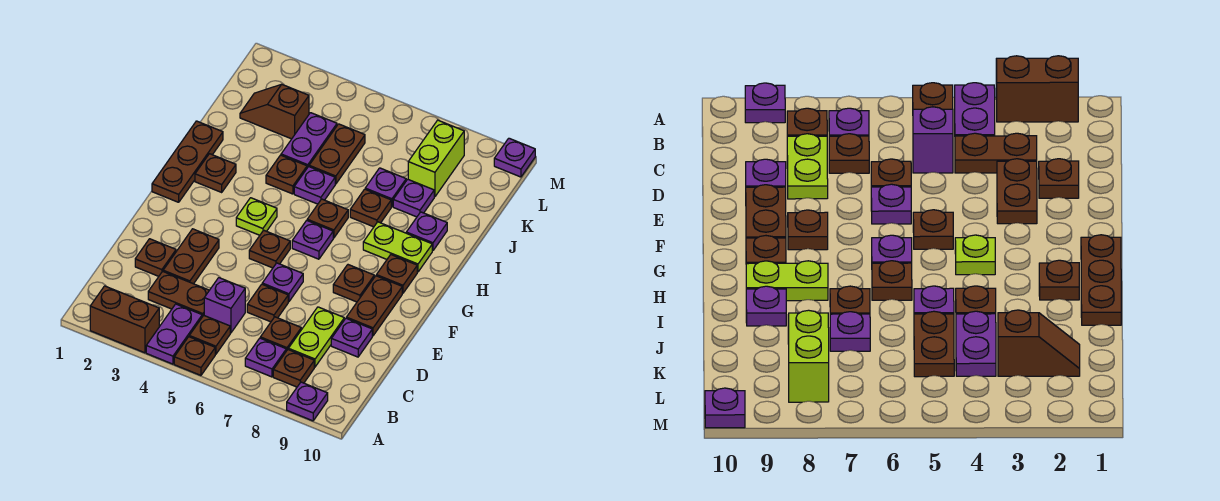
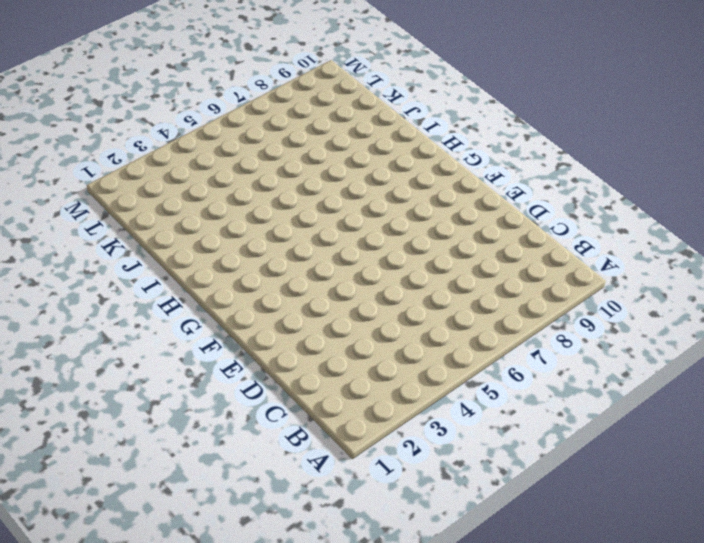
none -> brown 1x2 brick [90,286,159,353]
none -> purple 1x2 plate [146,304,202,364]
none -> brown 1x1 plate [174,337,215,375]
none -> purple 1x1 plate [287,382,328,421]

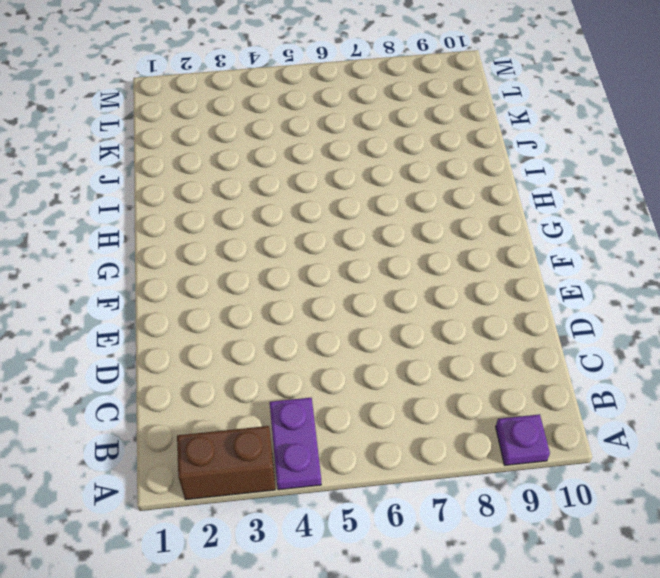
none -> brown 1x1 plate [174,337,215,375]
none -> brown 1x1 plate [189,316,230,354]
none -> purple 1x1 plate [245,338,286,377]
none -> brown 1x1 plate [273,350,314,387]

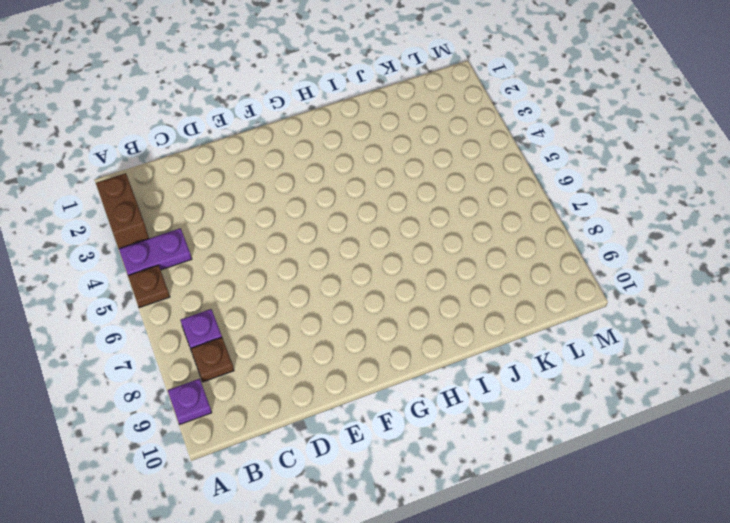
none -> brown 1x1 plate [189,316,230,354]
none -> brown 1x2 plate [148,271,209,317]
none -> purple 1x1 brick [204,278,245,333]
none -> brown 1x1 plate [260,317,301,351]

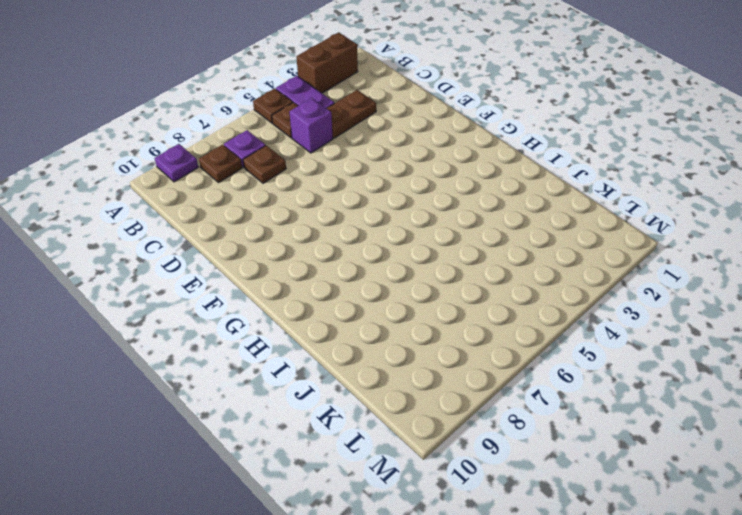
none -> lime 1x2 plate [288,307,344,367]
none -> brown 1x1 plate [135,239,176,276]
none -> brown 1x2 plate [163,229,219,284]
none -> brown 1x1 plate [247,284,288,322]

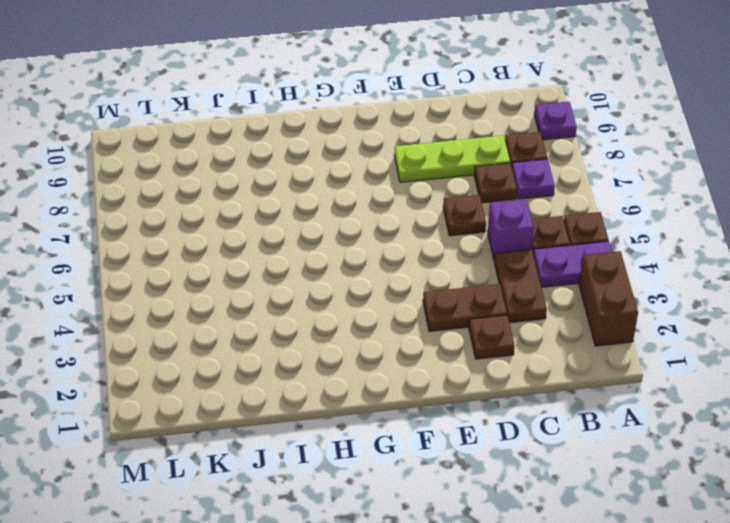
lime 1x3 plate [394,135,510,182] -> lime 1x2 plate [288,307,344,367]
none -> purple 1x1 plate [331,318,372,357]
none -> purple 1x1 plate [262,263,303,302]
none -> brown 1x2 plate [346,276,402,336]
none -> brown 1x1 plate [249,230,290,268]

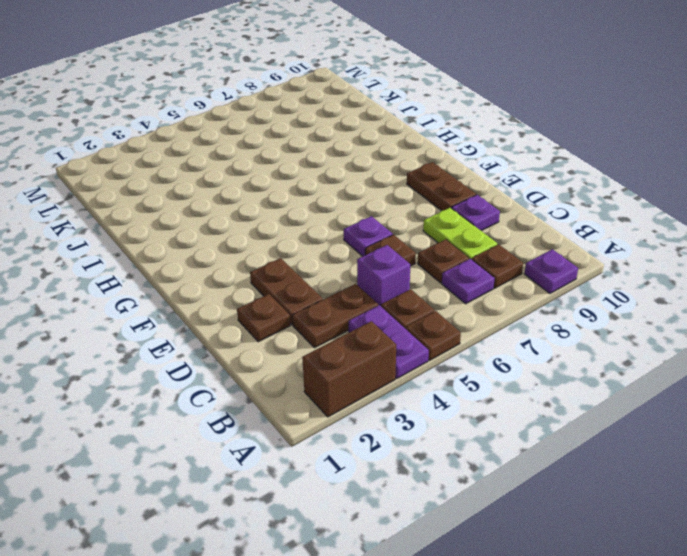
none -> brown 1x1 plate [249,230,290,268]
none -> brown 1x1 plate [333,265,374,302]
none -> brown 1x3 plate [152,121,223,202]
none -> lime 1x1 plate [236,198,277,235]

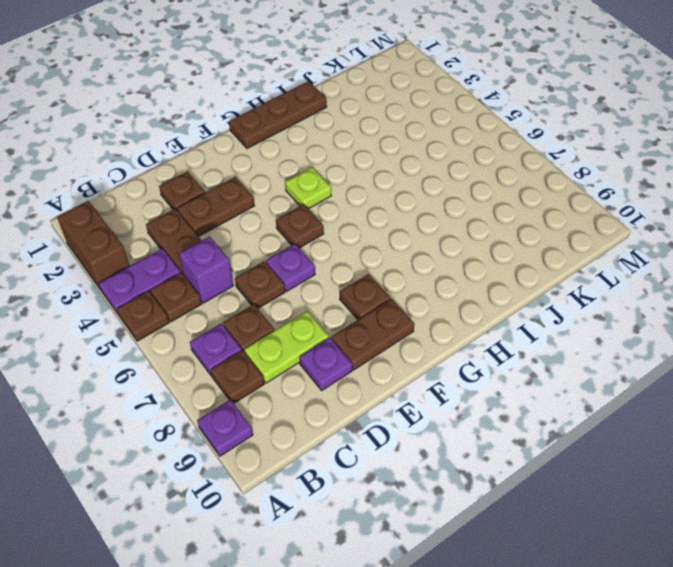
none -> purple 1x1 plate [292,220,333,259]
none -> brown 1x1 plate [376,255,417,293]
none -> brown 1x1 plate [195,154,236,192]
none -> brown 1x1 plate [307,199,348,238]

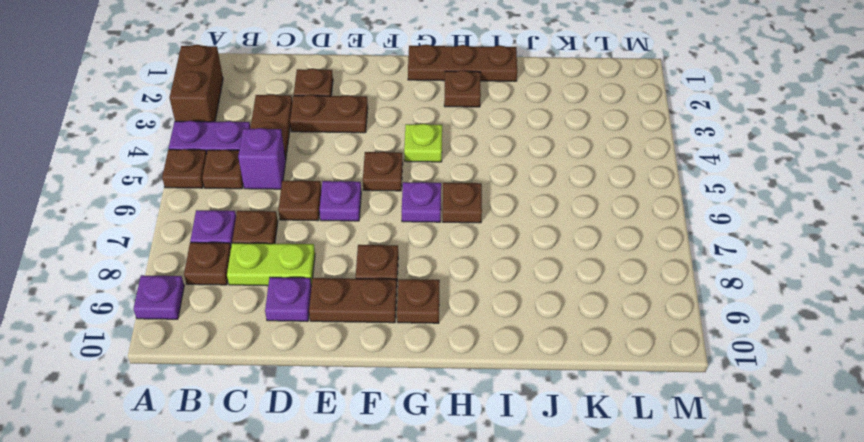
none -> lime 1x2 plate [363,222,432,272]
none -> brown 1x1 plate [266,155,307,194]
none -> purple 1x1 plate [294,167,335,204]
none -> brown 1x1 plate [350,189,391,227]

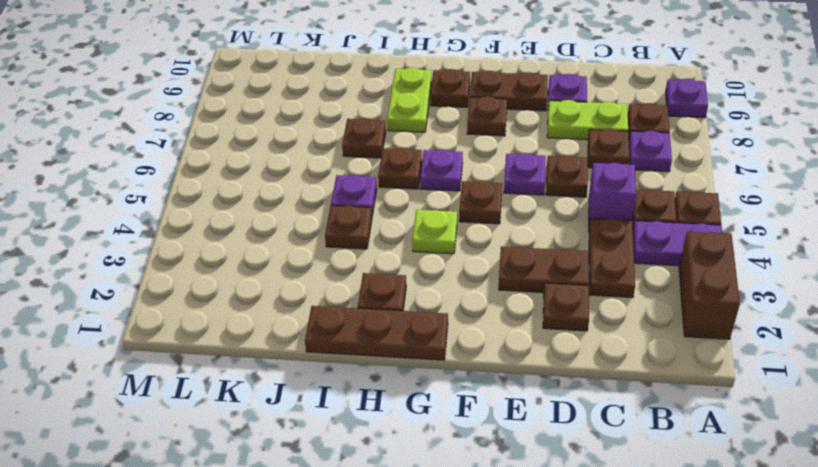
none -> purple 1x1 plate [406,212,447,251]
none -> purple 1x2 plate [281,113,337,168]
none -> brown 1x2 plate [309,124,365,184]
none -> purple 1x1 plate [365,168,406,207]

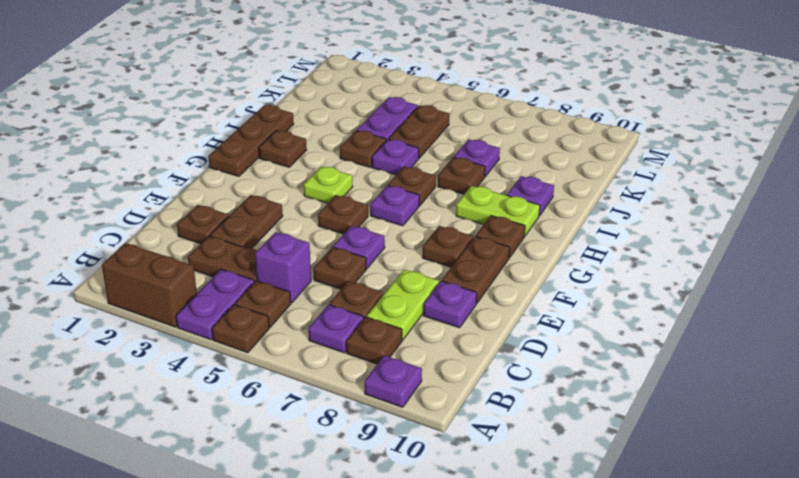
none -> purple 1x1 plate [393,179,434,217]
none -> brown 1x2 slope [240,84,309,139]
none -> lime 1x2 brick [408,120,464,197]
none -> purple 1x1 plate [494,138,535,177]

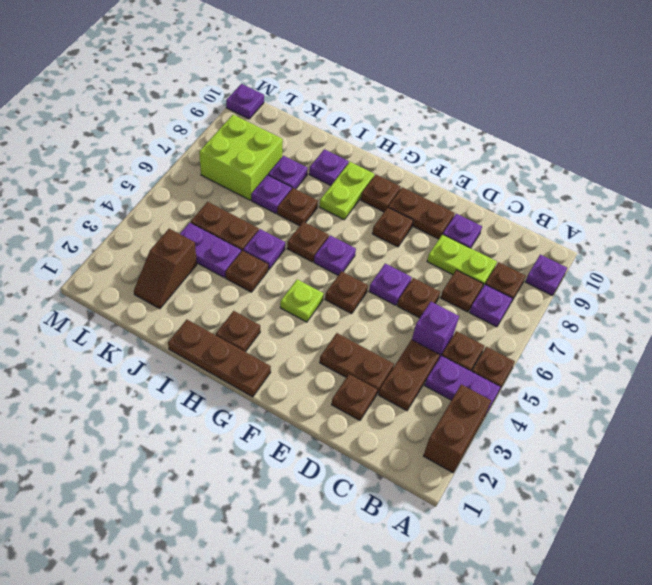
lime 2x2 brick [199,115,283,200] -> lime 1x2 brick [408,120,464,197]

